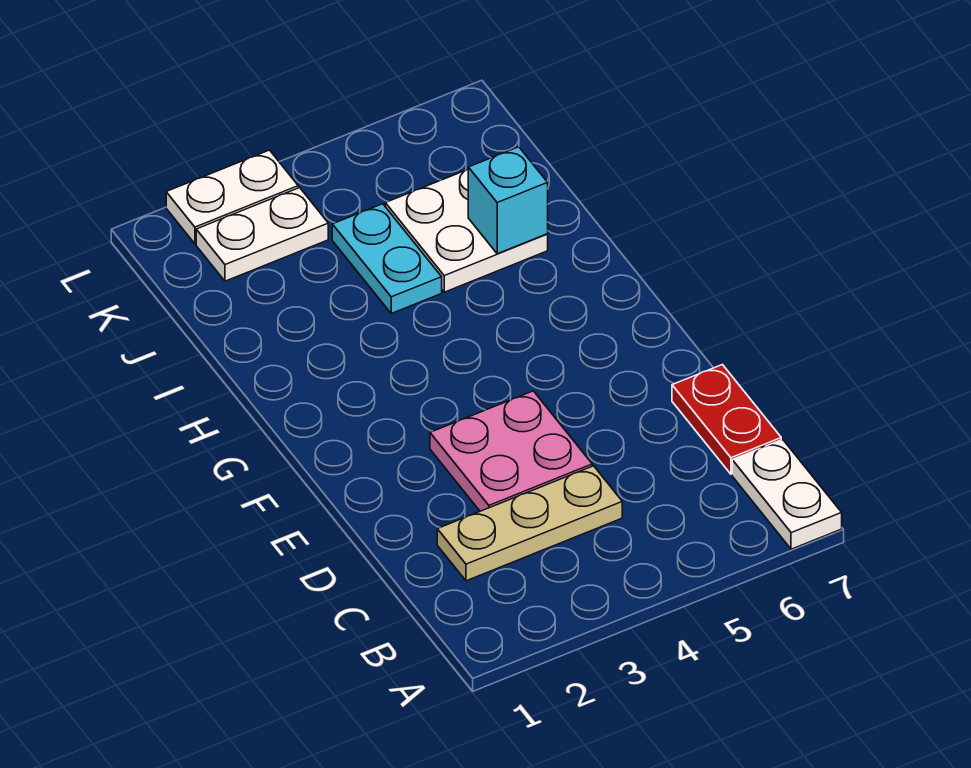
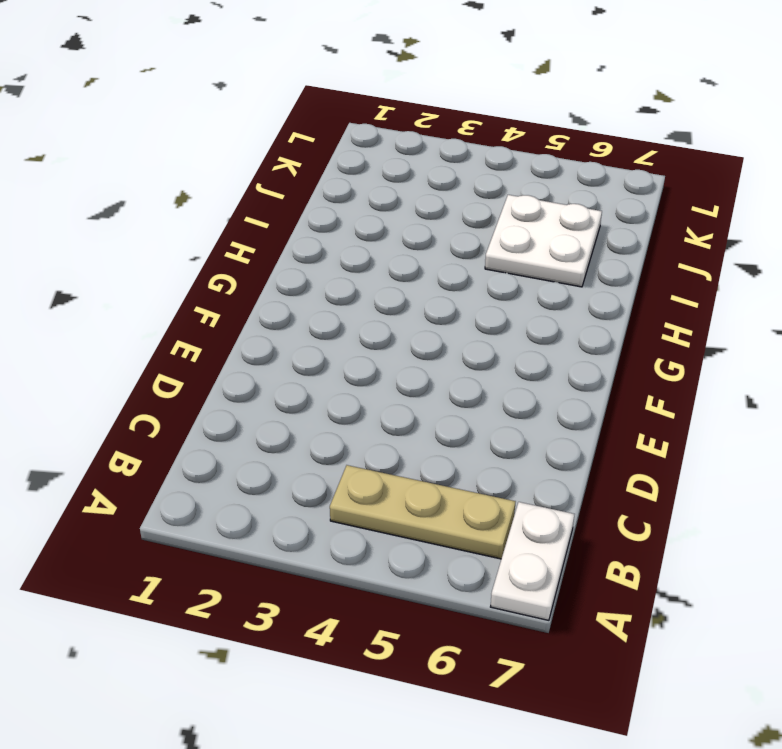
tan 1x3 plate [330,465,516,559] -> tan 1x3 plate moved to [437,466,622,581]
none -> red 1x2 plate [672,365,781,474]
none -> pink 2x2 plate [430,391,592,511]

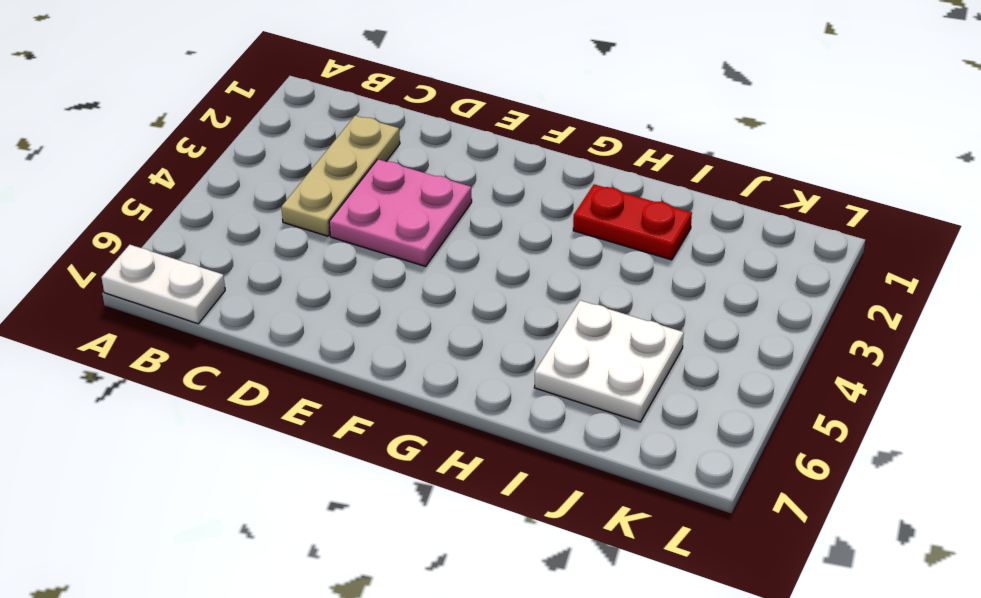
red 1x2 plate [573,184,692,260] -> red 1x2 plate moved to [672,365,781,474]
none -> cyan 1x2 plate [332,204,442,313]
none -> white 1x2 plate [196,188,328,281]

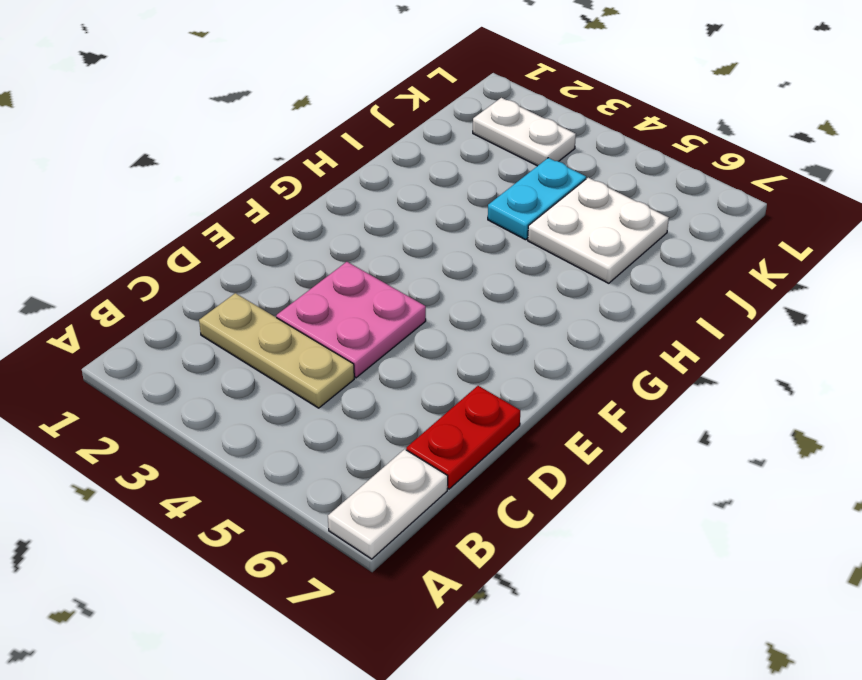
none -> white 1x2 plate [166,150,298,244]
none -> cyan 1x1 brick [468,147,548,254]

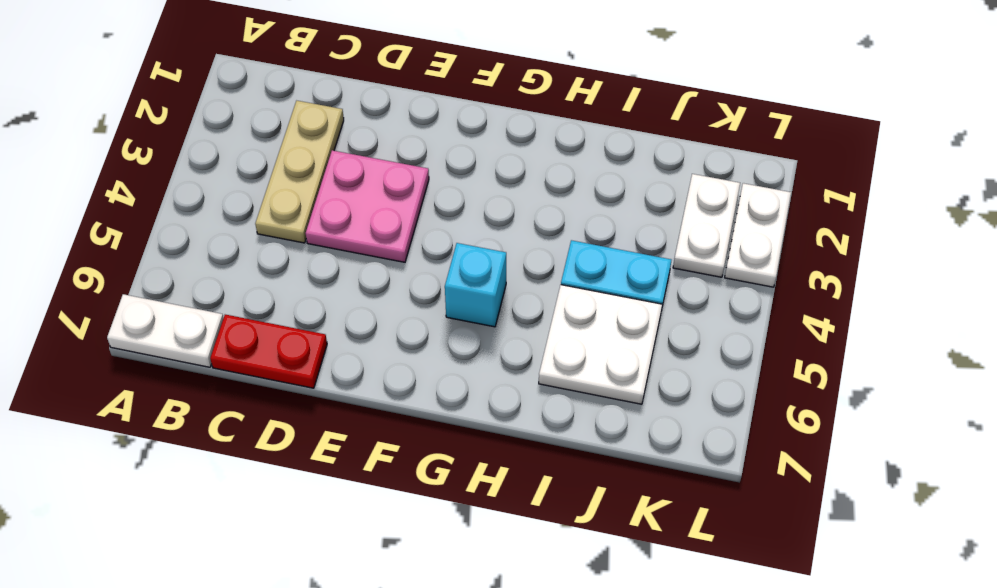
cyan 1x1 brick [445,243,506,327] -> cyan 1x1 brick moved to [468,147,548,254]

